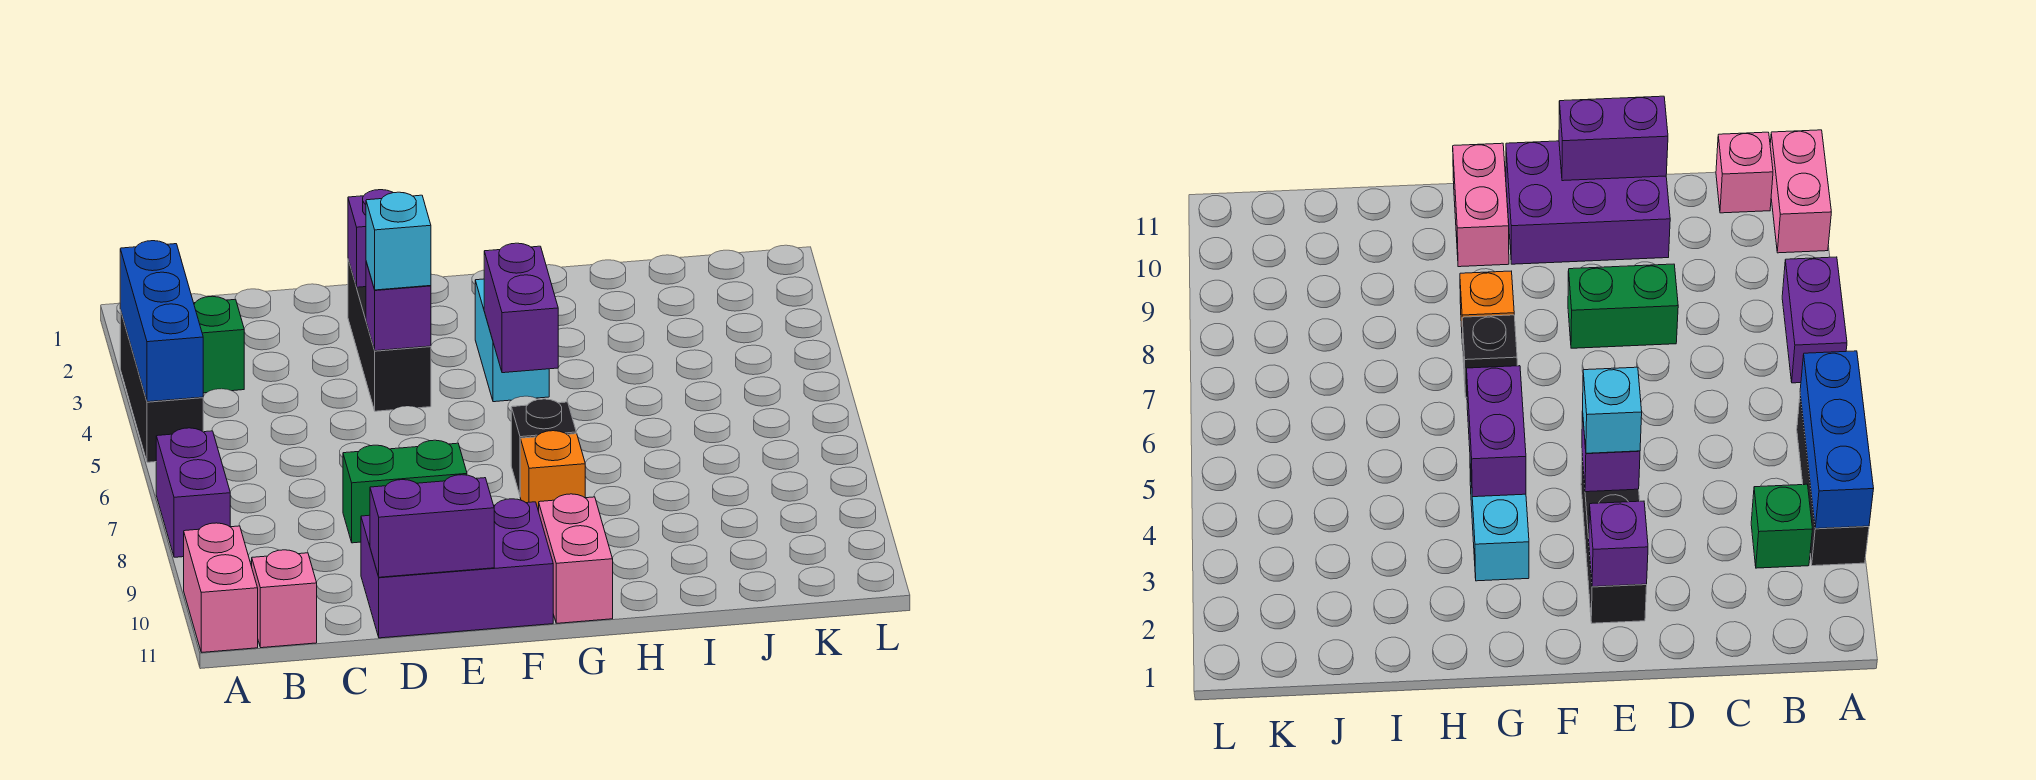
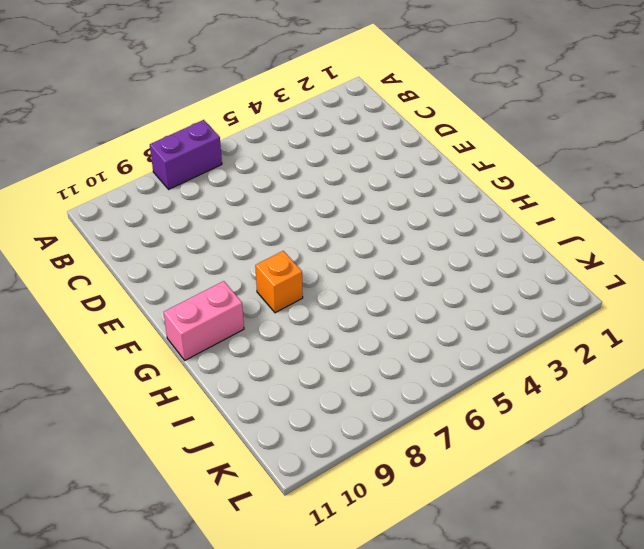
none -> black 1x3 brick [120,310,203,462]
none -> pink 1x2 brick [184,523,258,652]
none -> green 1x1 brick [194,296,244,393]

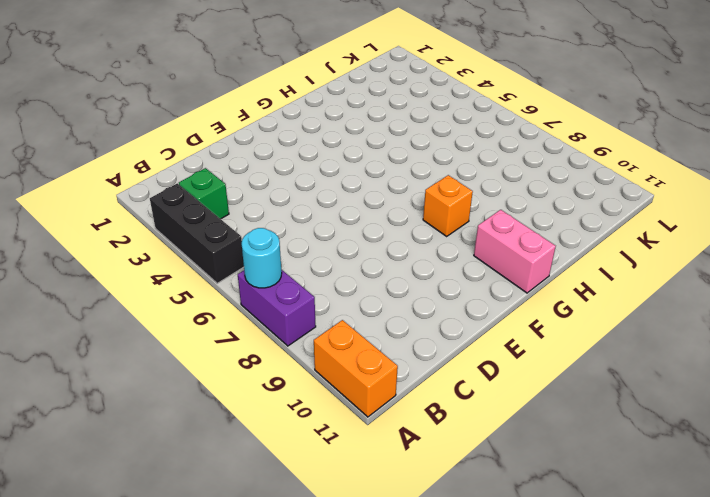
cyan 1x1 round brick [242,228,282,288] -> none
orange 1x2 brick [314,320,398,417] -> pink 1x2 brick [184,523,258,652]
none -> pink 1x1 brick [252,550,317,648]
none -> green 1x2 brick [343,440,467,543]
none -> purple 2x3 brick [361,499,553,638]

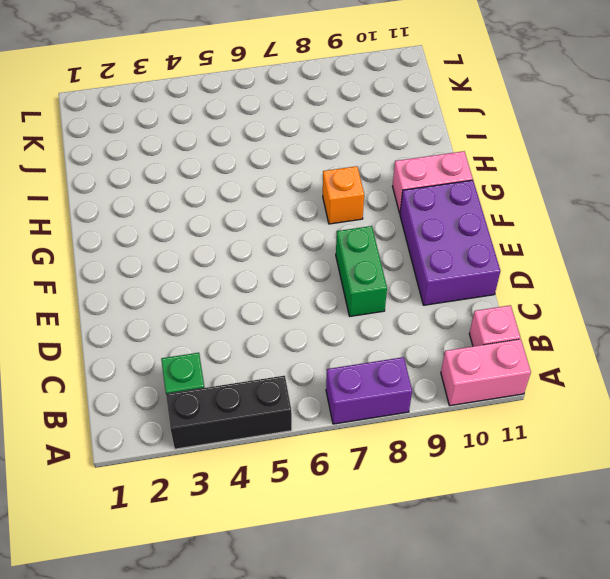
none -> black 1x3 brick [348,260,431,411]
none -> cyan 1x2 brick [475,279,549,402]
none -> black 1x1 brick [511,399,576,495]

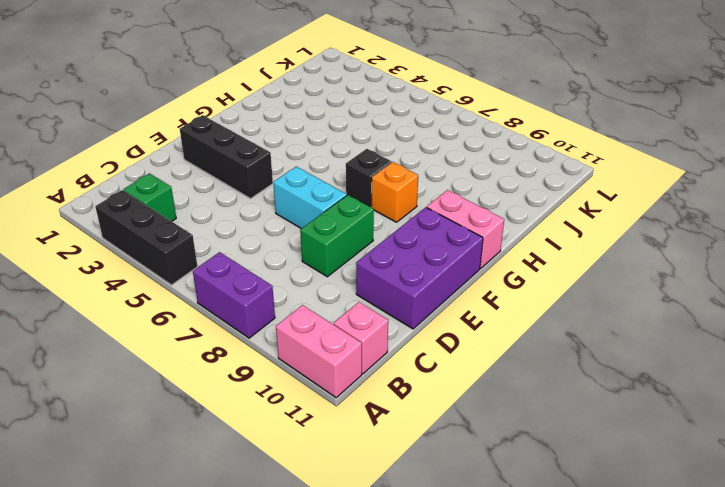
cyan 1x2 brick [273,167,347,229] -> cyan 1x2 brick moved to [475,279,549,402]
none -> blue 1x3 brick [120,241,203,402]
none -> purple 1x2 brick [370,475,494,577]
none -> purple 1x1 brick [348,190,393,287]

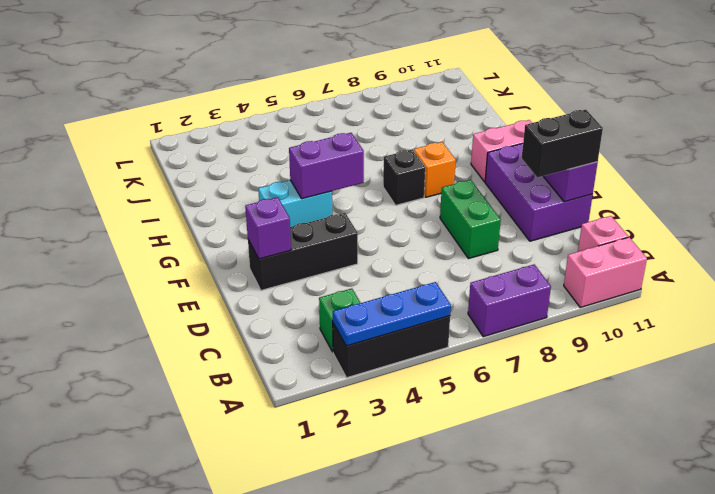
blue 1x3 plate [333,282,451,346] -> blue 1x3 brick [120,241,203,402]
black 1x2 brick [522,110,603,177] -> none
none -> purple 1x1 brick [366,262,431,351]
none -> cyan 1x1 brick [366,192,431,290]

